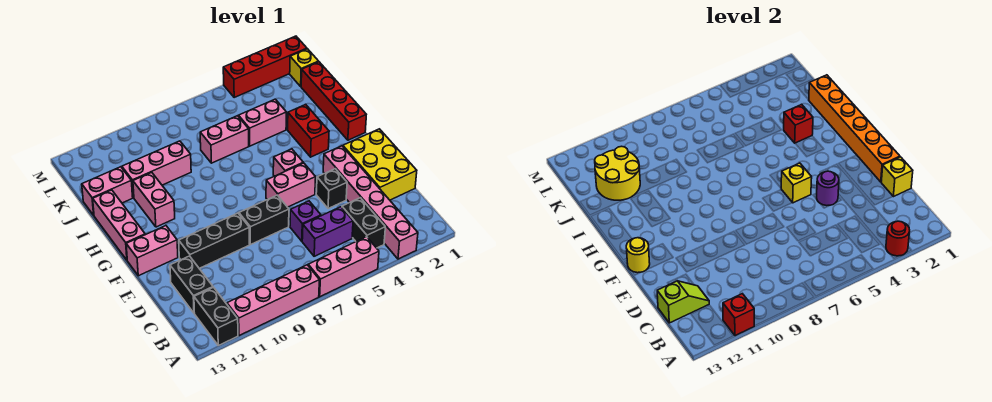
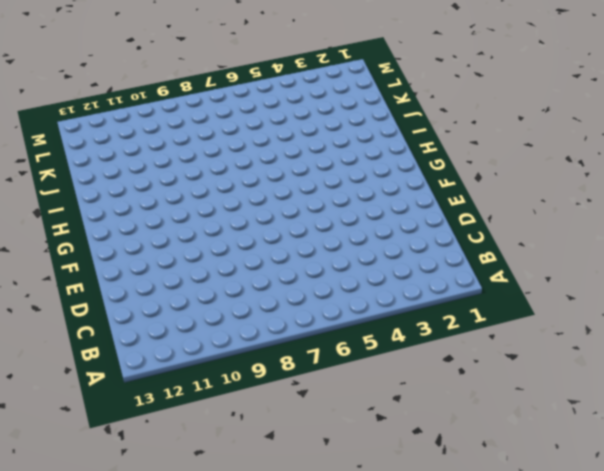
none -> pink 1x6 brick [323,146,418,259]
none -> pink 1x3 brick [308,237,379,297]
none -> pink 1x4 brick [227,265,319,336]
none -> black 1x2 brick [194,287,238,345]

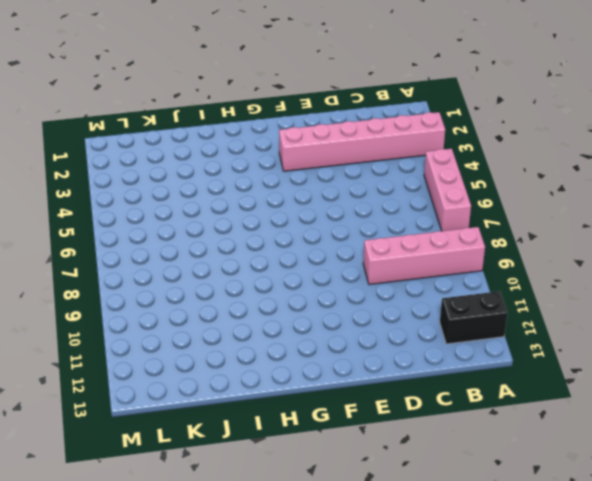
pink 1x4 brick [363,227,485,285] -> pink 1x4 brick turned to [227,265,319,336]
none -> black 1x2 brick [342,198,385,248]
none -> purple 1x2 brick [302,207,353,256]
none -> black 1x2 brick [170,256,213,313]
none -> yellow 2x3 brick [343,129,417,200]

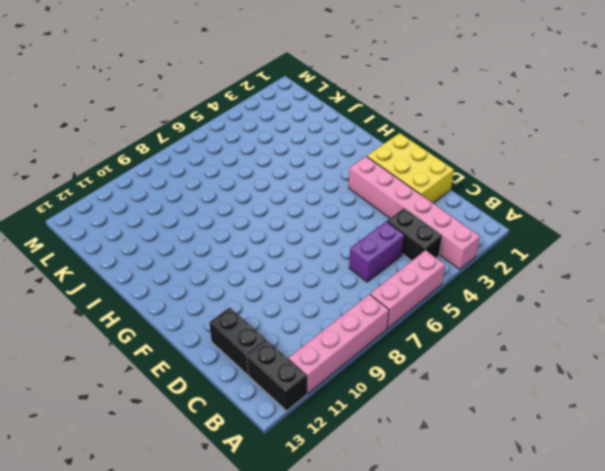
none -> purple 1x1 brick [290,201,321,241]
none -> black 1x1 brick [316,169,347,209]
none -> black 1x2 brick [239,195,289,245]
none -> black 1x3 brick [179,213,249,268]

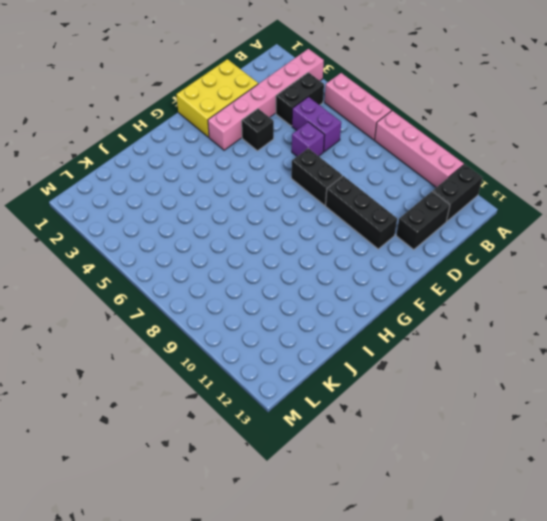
none -> pink 1x2 brick [266,163,316,207]
none -> pink 1x2 brick [126,225,178,276]
none -> pink 1x1 brick [273,149,303,176]
none -> pink 1x3 brick [93,190,145,260]

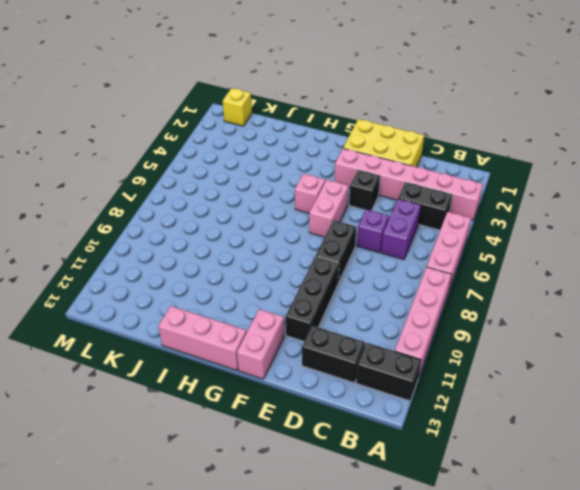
none -> red 1x4 brick [301,62,366,140]
none -> red 1x2 brick [288,105,329,157]
none -> pink 1x2 brick [133,172,175,227]
none -> pink 1x2 brick [239,99,286,146]

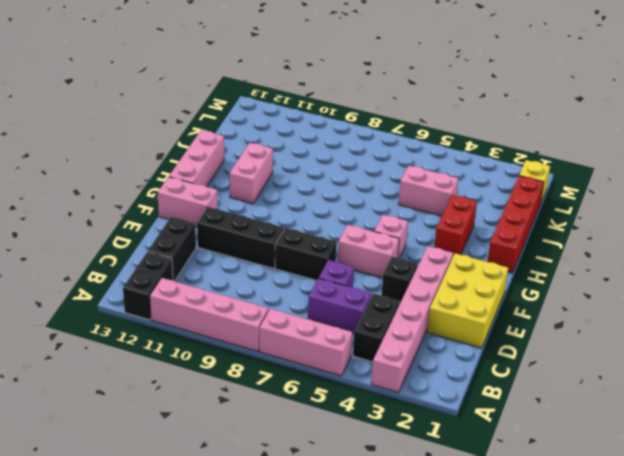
none -> pink 1x2 brick [200,116,249,163]
none -> pink 1x3 brick [122,141,191,198]
none -> pink 1x2 brick [82,167,133,215]
none -> red 1x4 brick [223,36,307,97]

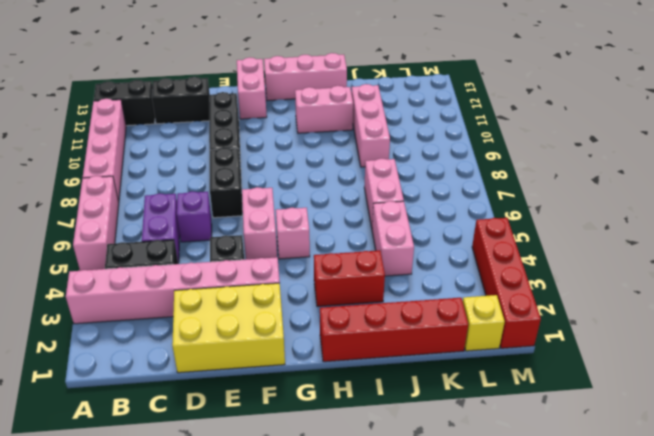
none -> pink 1x2 brick [82,167,133,215]
none -> red 1x1 round brick [886,221,910,256]
none -> red 1x1 brick [723,294,754,336]
none -> lime 1x2 slope [657,281,709,323]

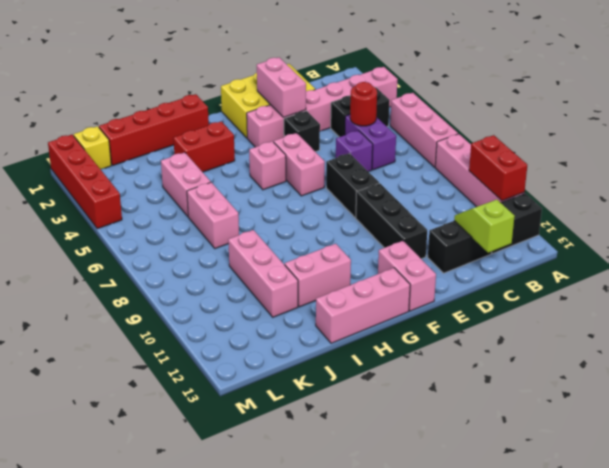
red 1x2 brick [469,135,527,201] -> red 1x1 brick [723,294,754,336]
red 1x1 round brick [350,82,377,126] -> red 1x1 round brick moved to [886,221,910,256]
pink 1x2 brick [257,57,306,117] -> pink 1x2 brick moved to [82,167,133,215]
none -> yellow 1x1 brick [881,157,913,197]
none -> orange 1x6 brick [809,75,900,182]
none -> purple 1x1 round brick [817,171,839,206]
none -> yellow 1x1 brick [781,163,812,203]

